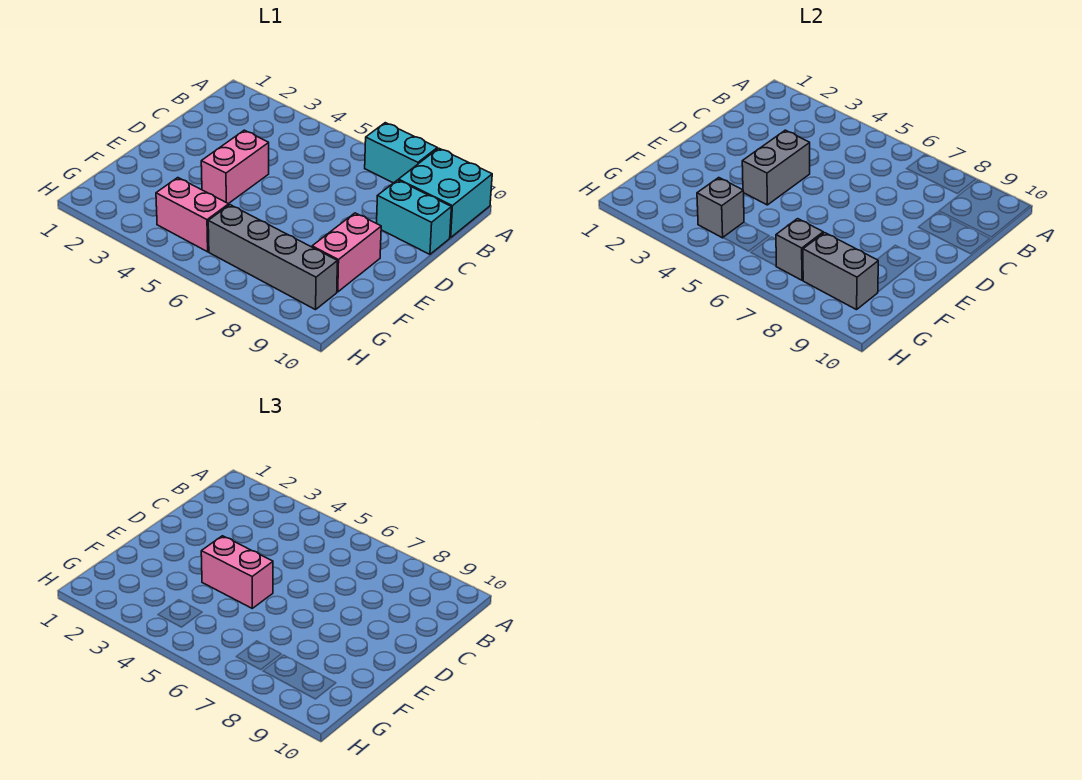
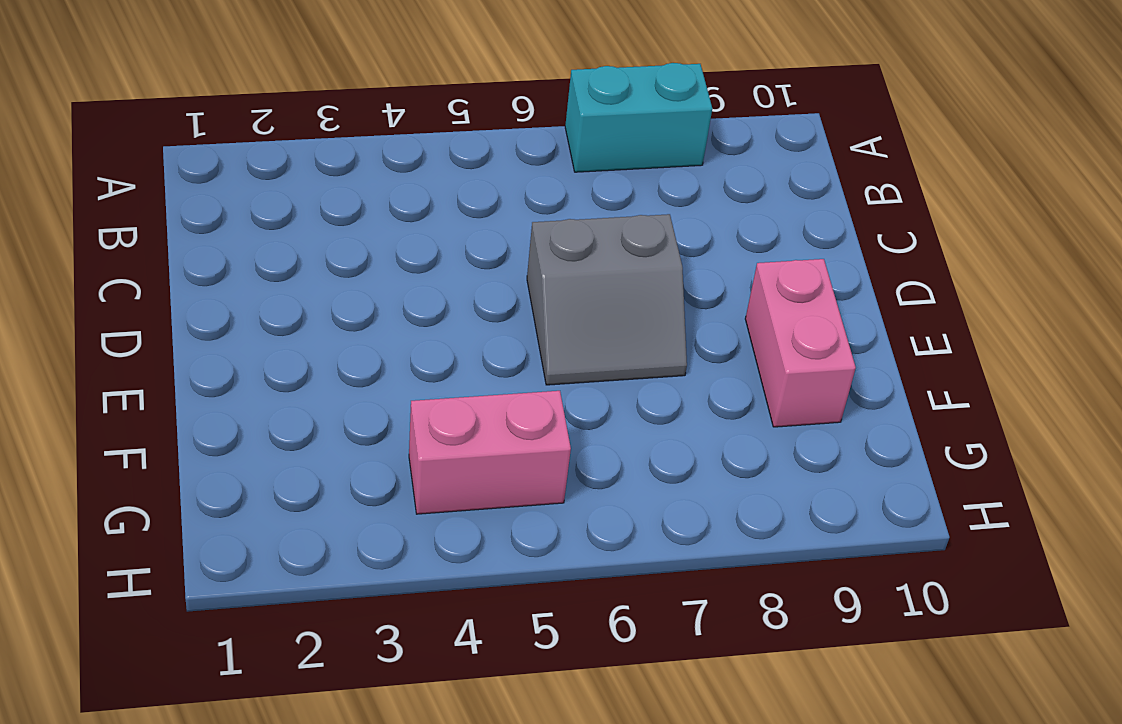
grey 2x2 slope [527,214,687,385] -> none
none -> cyan 2x2 brick [399,148,492,238]
none -> cyan 1x2 brick [377,180,451,254]
none -> pink 1x2 brick [201,130,269,204]

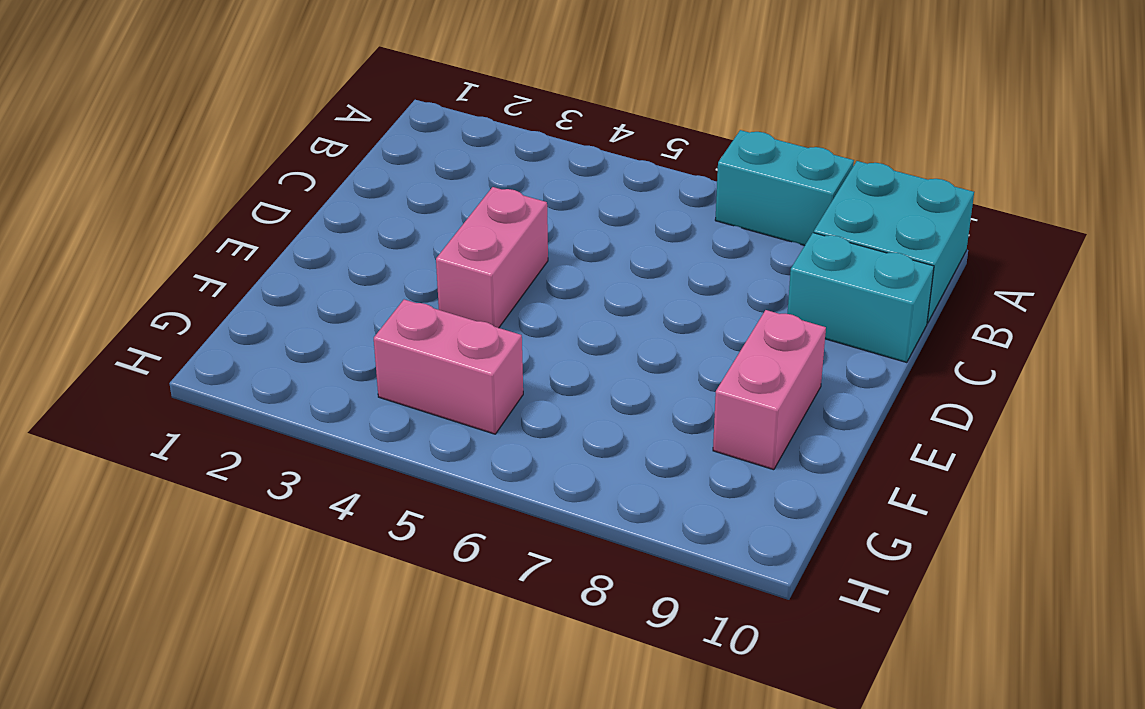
none -> grey 1x4 brick [208,205,337,310]
none -> grey 1x2 brick [742,130,810,205]
none -> grey 1x1 brick [697,178,744,238]

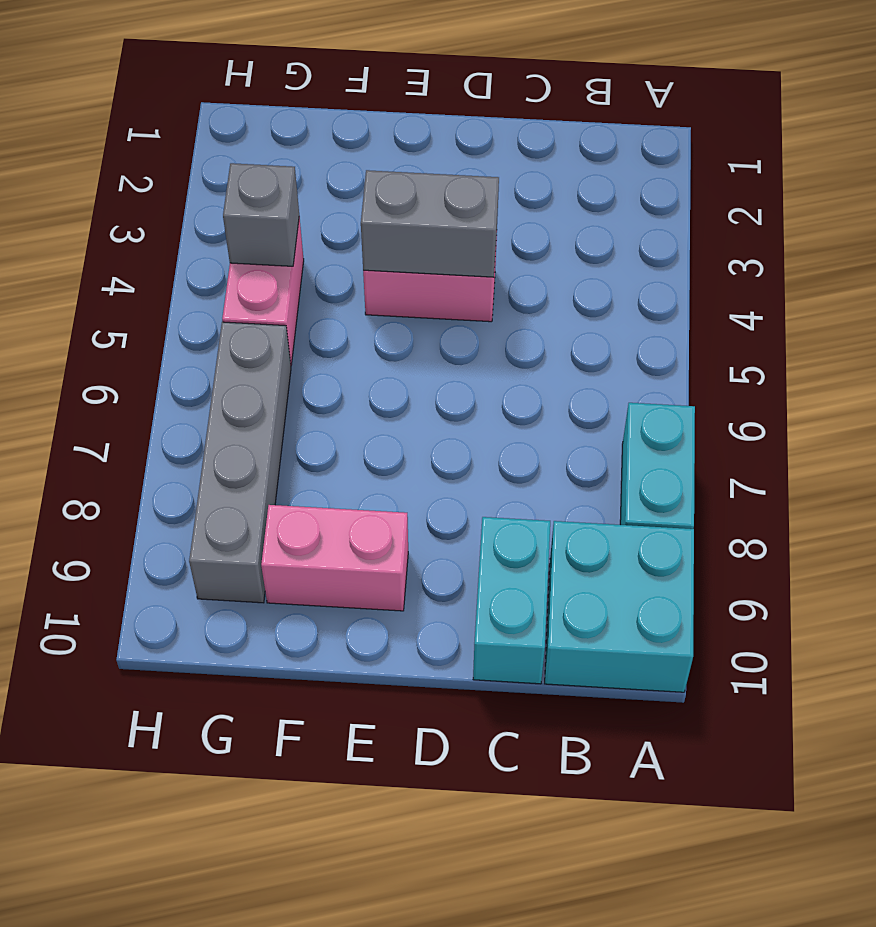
none -> grey 1x1 brick [776,219,823,280]
none -> grey 1x2 brick [803,233,878,310]
none -> pink 1x2 brick [201,536,273,608]

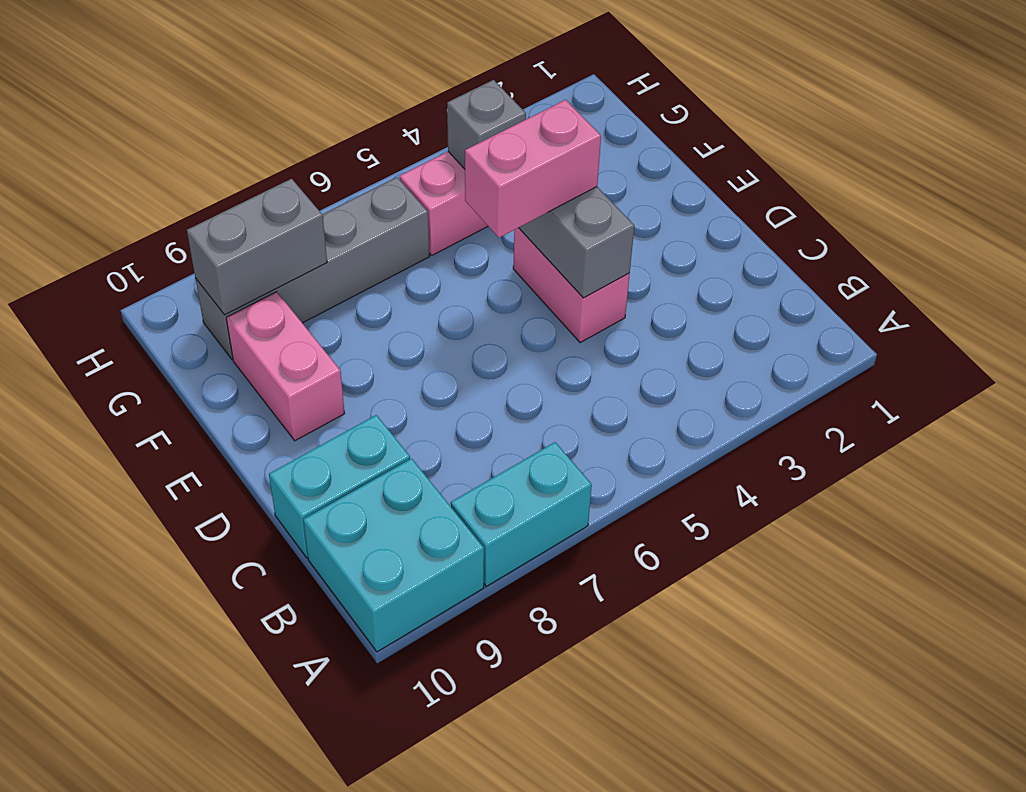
none -> grey 1x1 brick [776,219,823,280]

